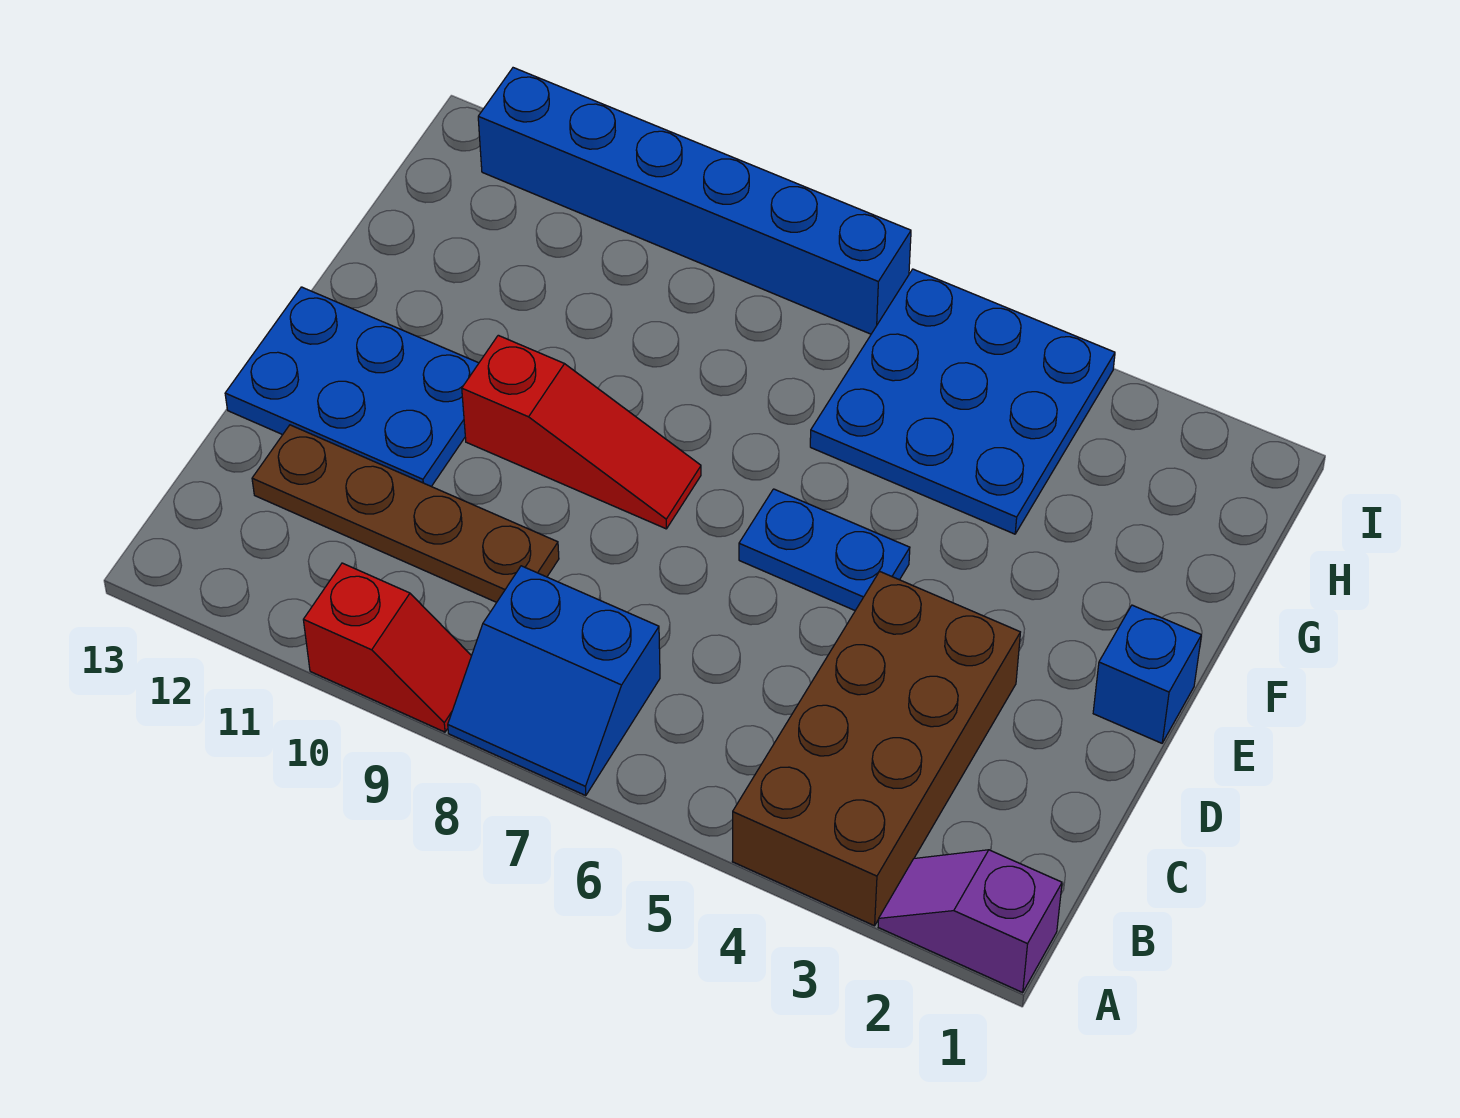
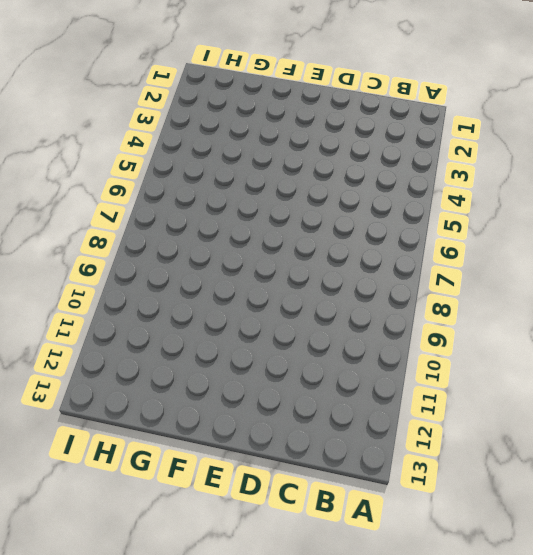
none -> purple 1x2 slope [878,850,1062,992]
none -> brown 2x4 brick [732,571,1020,926]

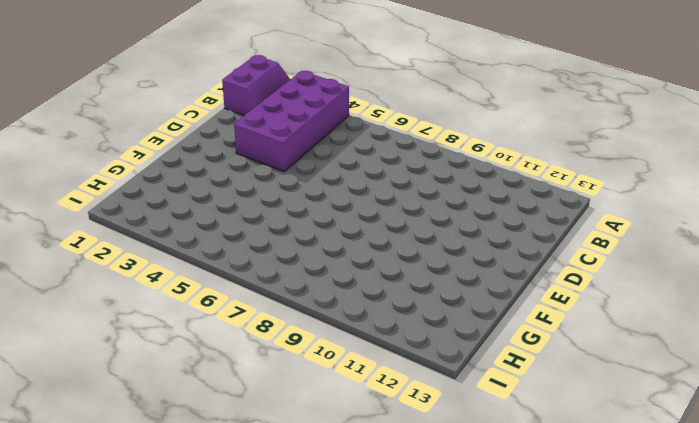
purple 2x2 slope [222,55,290,116] -> purple 1x2 slope [878,850,1062,992]
purple 2x4 brick [234,71,349,171] -> brown 2x4 brick [732,571,1020,926]
none -> blue 2x2 slope [448,566,660,796]
none -> red 1x2 slope [303,563,471,732]

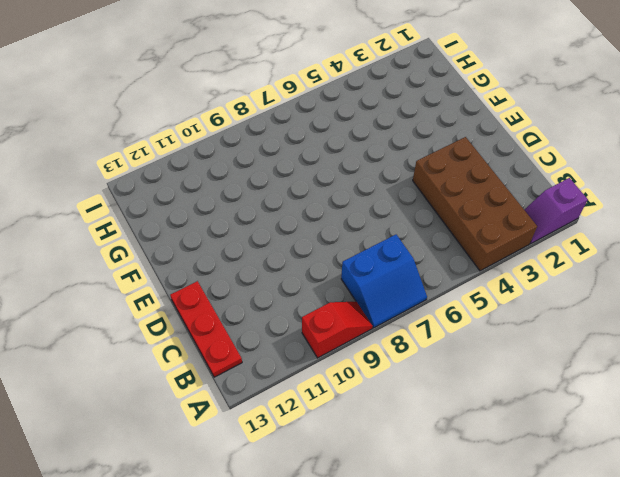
red 1x3 plate [170,281,242,377] -> blue 2x3 plate [225,287,479,486]
none -> brown 1x4 plate [252,425,559,602]
none -> blue 1x1 brick [1093,605,1201,743]

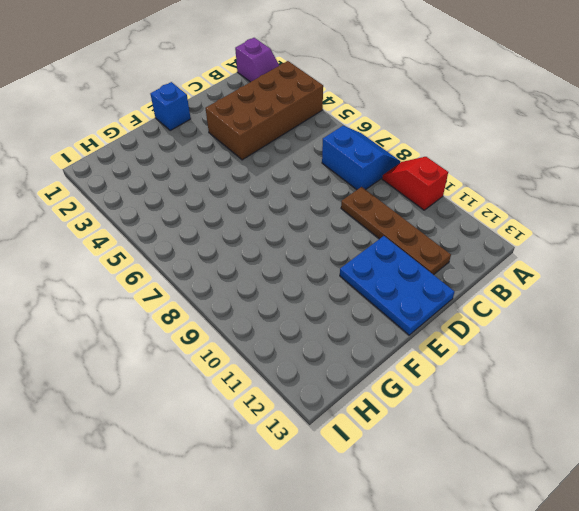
none -> blue 1x2 plate [739,489,910,610]
none -> red 1x3 slope [462,335,701,529]

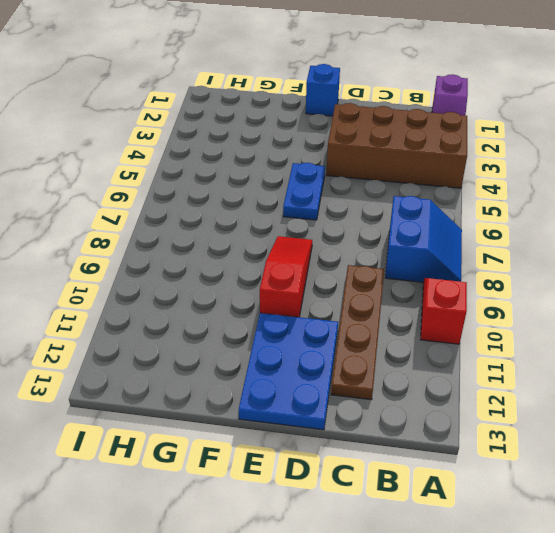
none -> blue 3x3 plate [810,269,1115,534]
none -> blue 1x6 brick [478,68,911,334]

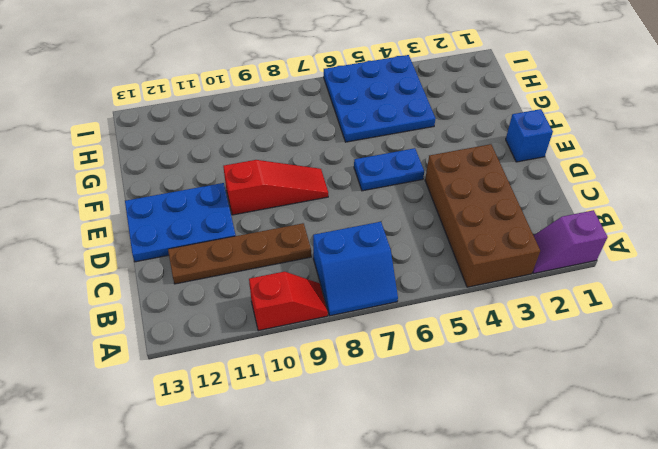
none -> blue 1x6 brick [478,68,911,334]

